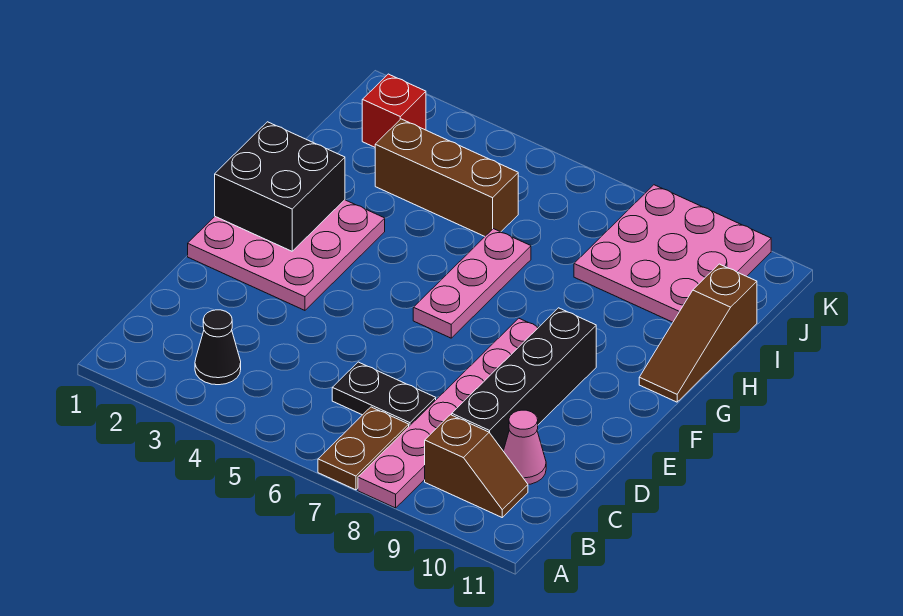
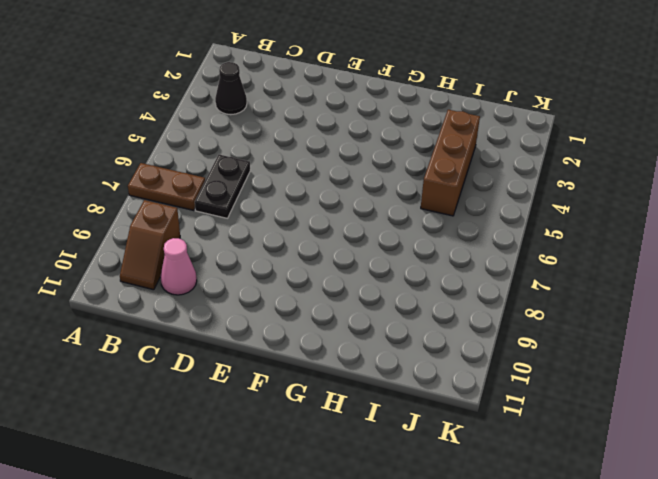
none -> pink 1x6 plate [358,318,539,508]
none -> black 1x4 brick [452,308,596,451]
none -> pink 3x3 plate [188,200,385,310]

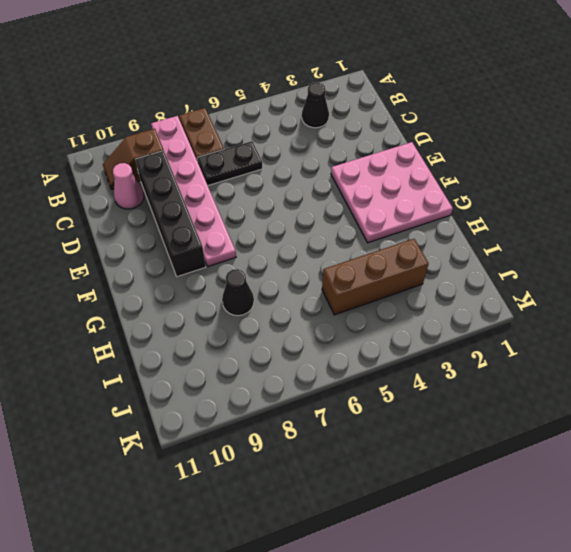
black 1x1 cone [222,269,254,316] -> none
none -> pink 1x3 plate [413,229,531,338]
none -> brown 1x3 slope [639,264,757,402]
none -> pink 3x3 plate [574,185,771,322]

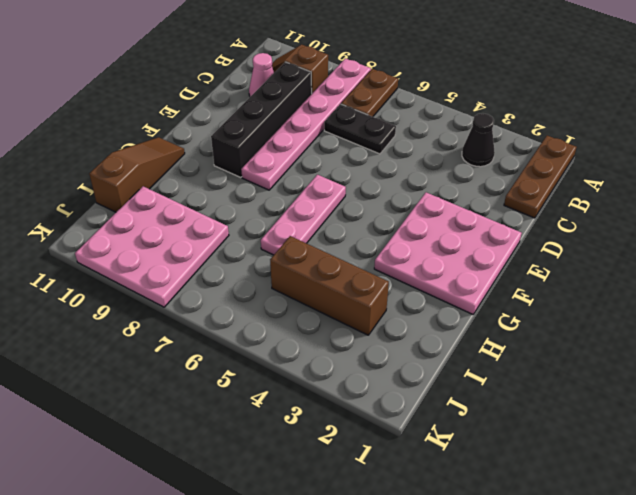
brown 1x3 plate [504,136,576,218] -> none
none -> red 1x1 brick [362,74,426,147]
none -> black 2x2 brick [215,122,345,251]

